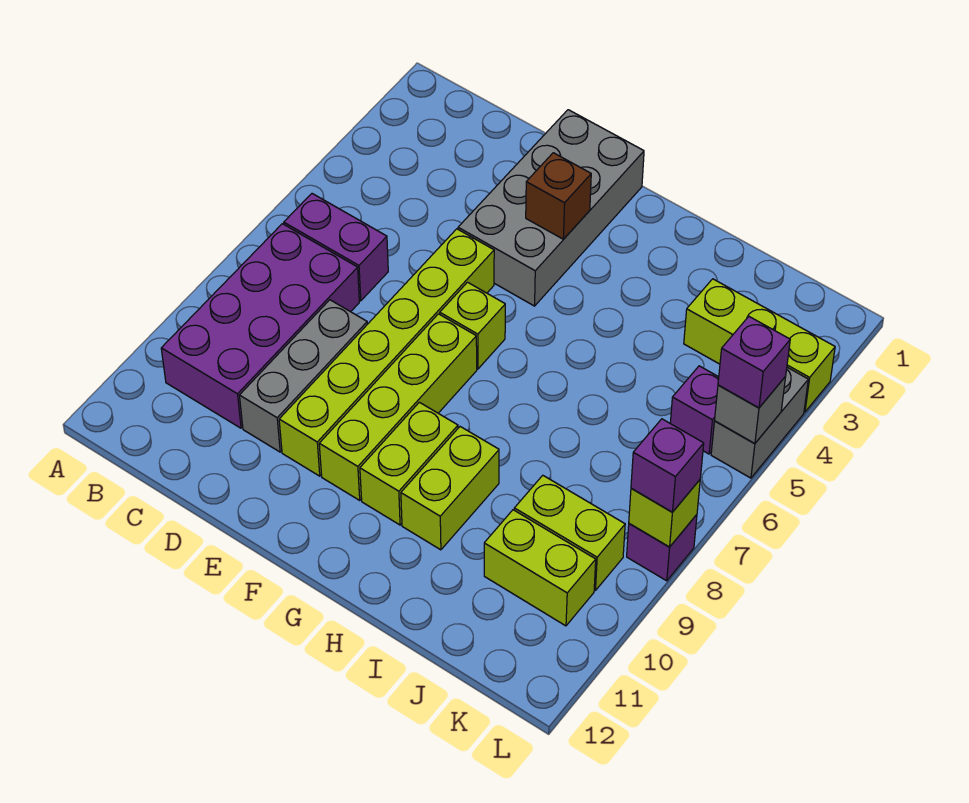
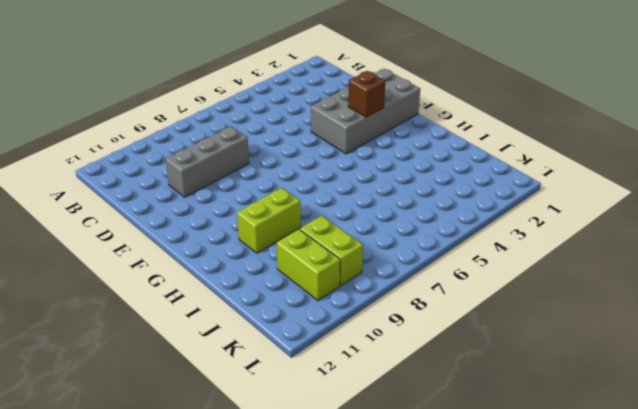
none -> purple 1x2 brick [284,194,388,301]
none -> purple 2x4 brick [161,224,359,428]
none -> lime 1x6 brick [279,229,494,476]

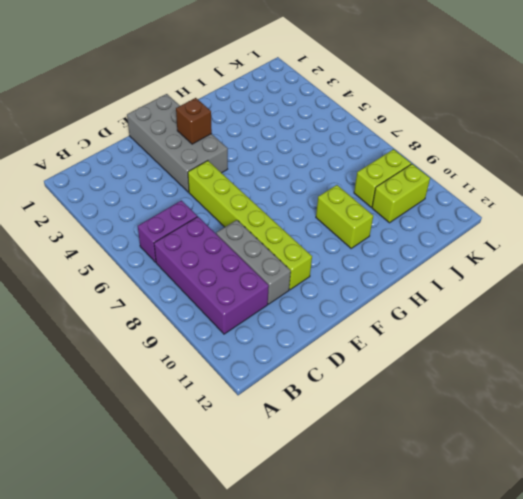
none -> lime 1x1 brick [440,282,505,369]
none -> lime 1x4 brick [319,314,477,500]
none -> lime 1x2 brick [360,402,458,525]

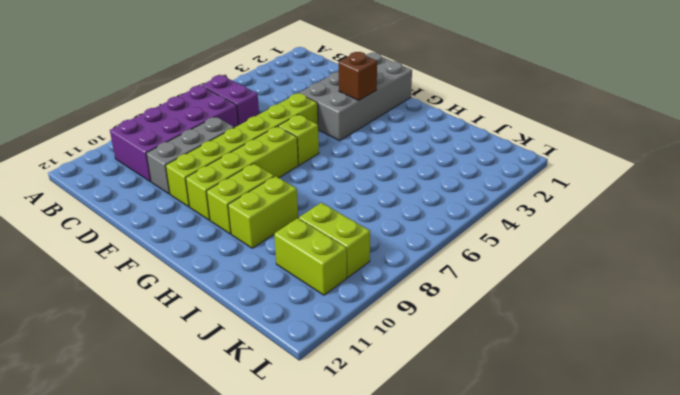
none -> lime 1x3 brick [684,279,835,412]
none -> purple 1x1 brick [670,366,719,454]
none -> grey 1x2 brick [711,367,808,478]

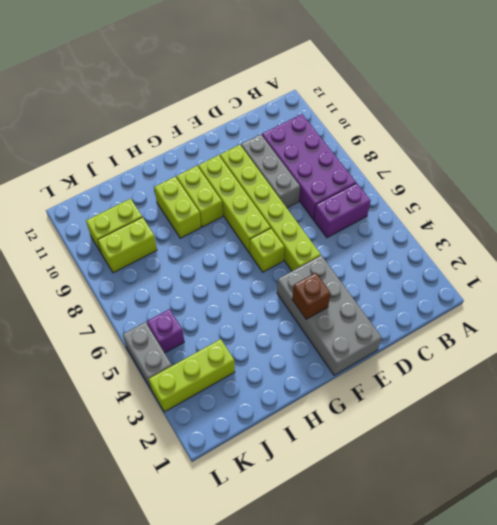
none -> purple 1x1 brick [627,515,697,581]
none -> grey 1x1 brick [715,377,786,443]
none -> lime 1x1 brick [629,480,700,547]

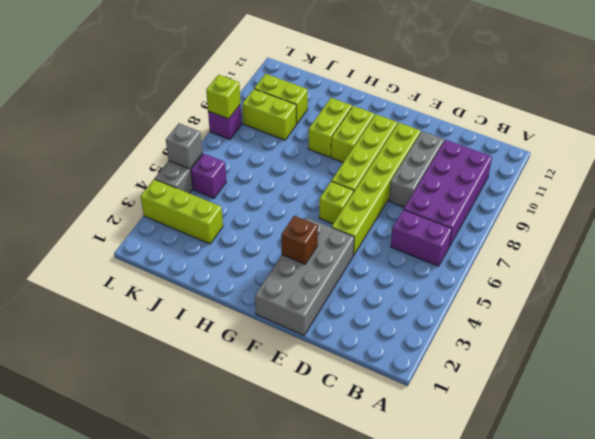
none -> purple 1x1 brick [718,317,790,408]
none -> purple 1x1 brick [631,419,704,512]

